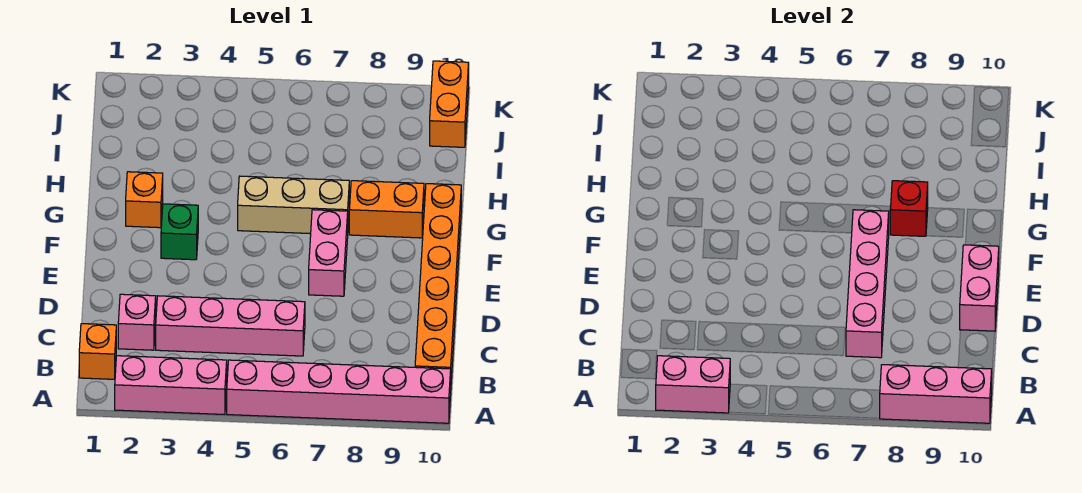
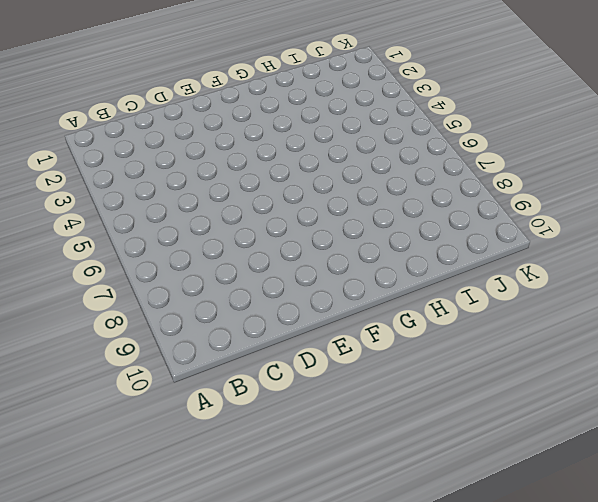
none -> pink 1x3 brick [115,356,227,414]
none -> pink 1x6 brick [227,360,451,423]
none -> orange 1x1 brick [79,324,116,379]

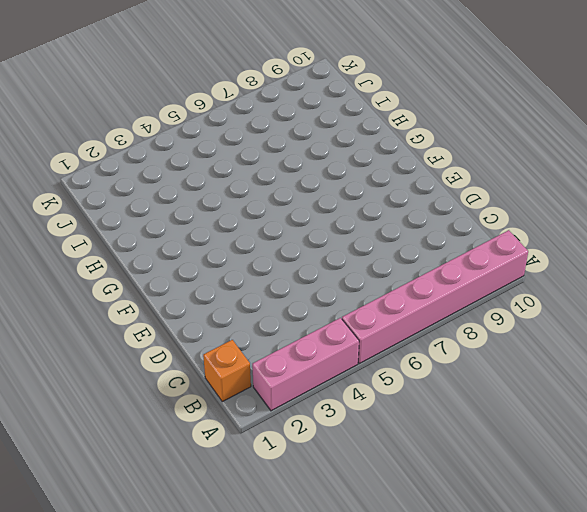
none -> orange 1x6 brick [415,184,461,379]
none -> pink 1x1 brick [118,294,156,350]
none -> pink 1x4 brick [156,296,305,356]

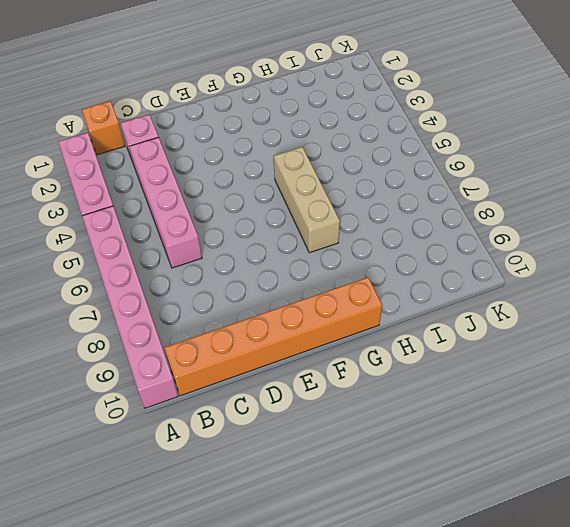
none -> pink 1x2 brick [309,210,348,296]
none -> green 1x1 brick [161,204,198,260]
none -> orange 1x1 brick [126,172,163,228]

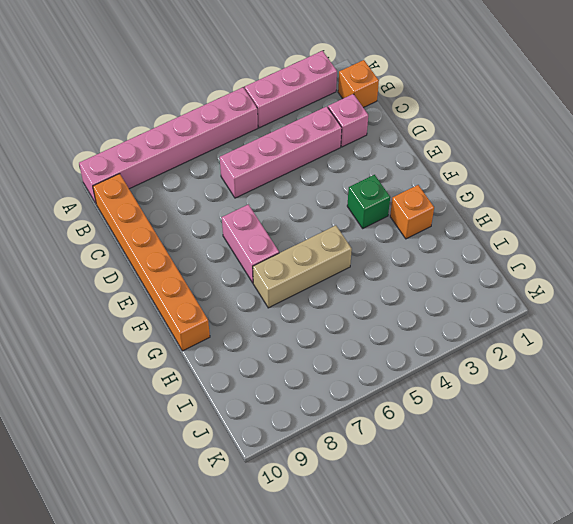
none -> orange 1x2 brick [349,181,424,238]
none -> orange 1x2 brick [430,61,469,147]
none -> pink 1x2 brick [656,356,730,413]

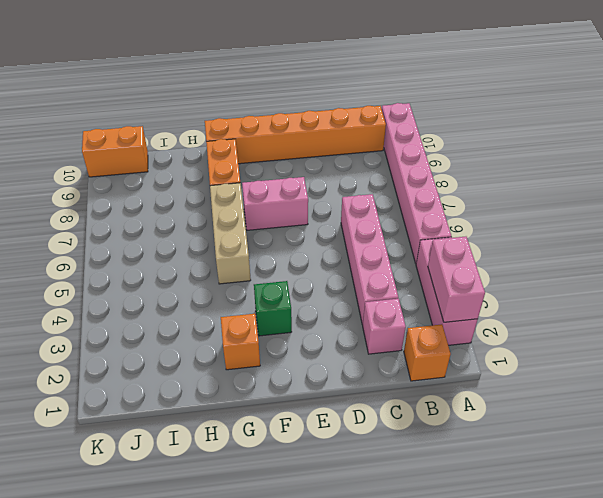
none -> pink 1x3 brick [879,365,992,423]
none -> pink 1x4 brick [846,210,889,358]
none -> pink 1x2 brick [960,245,999,331]

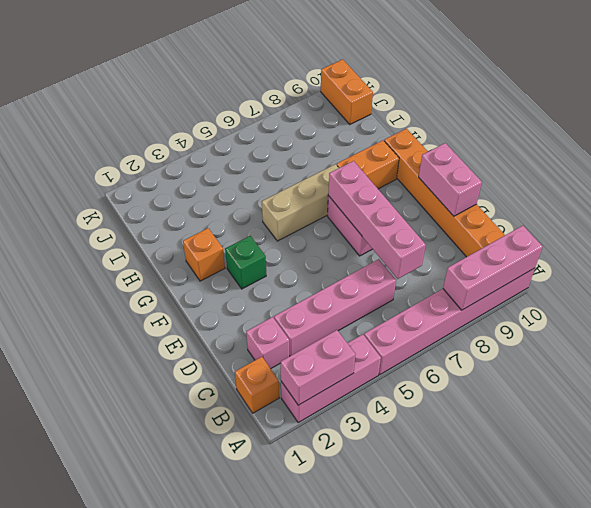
none -> red 1x1 brick [890,181,928,236]

